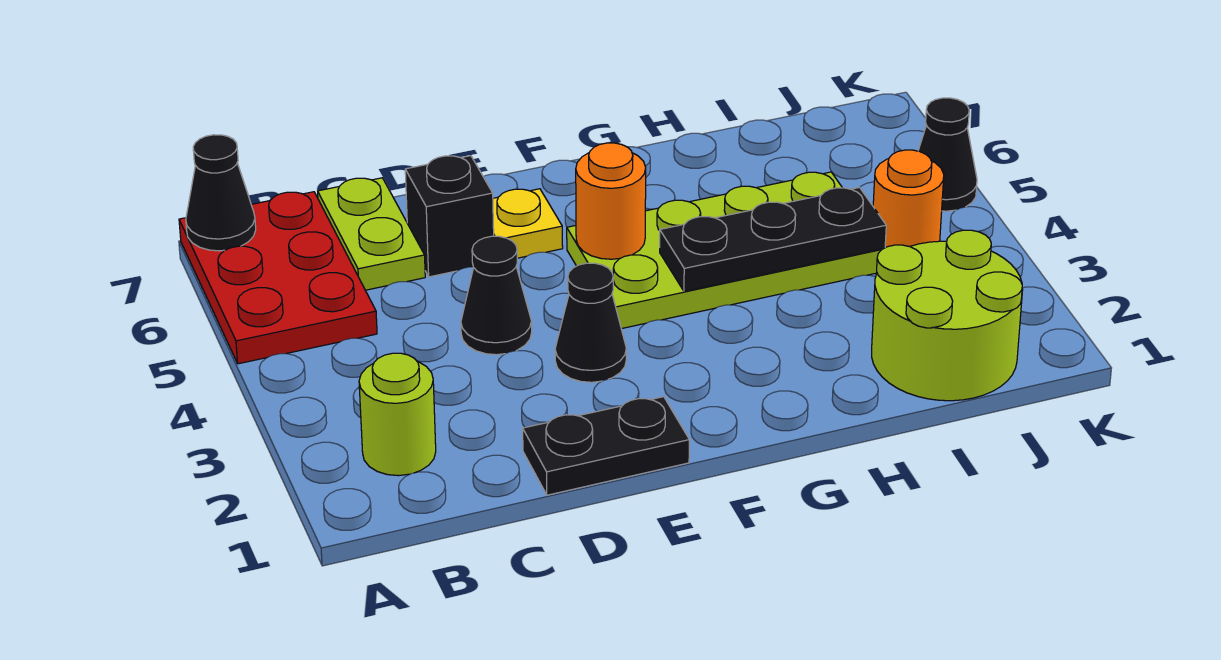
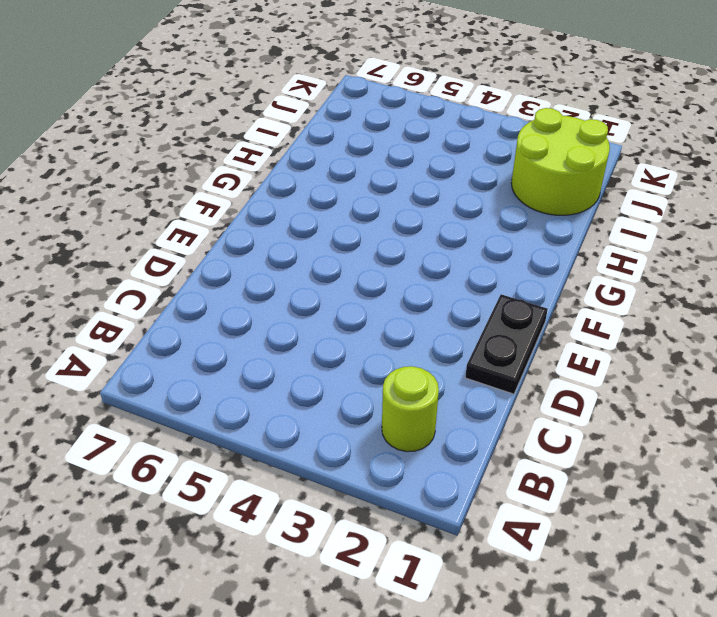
none -> red 2x3 plate [179,192,377,364]
none -> lime 1x2 plate [318,178,425,290]
none -> black 1x1 cone [461,236,532,355]

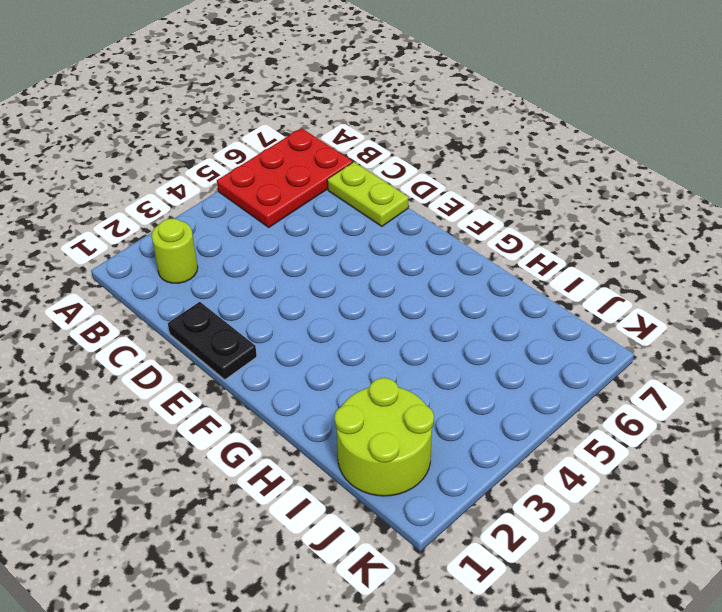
lime 1x2 plate [327,162,408,226] -> lime 1x2 plate turned to [318,178,425,290]
none -> black 1x1 cone [461,236,532,355]
none -> black 1x1 brick [405,156,494,277]
none -> black 1x1 cone [555,263,626,382]

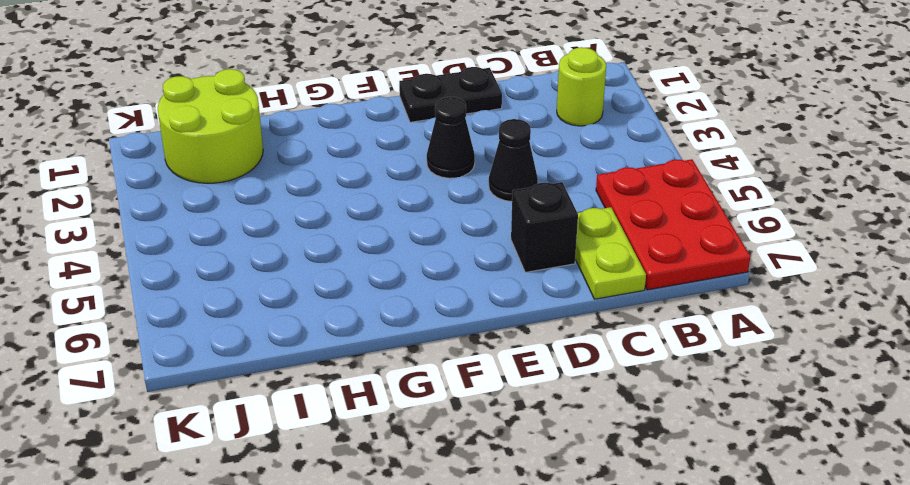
none -> yellow 1x1 plate [493,189,563,258]
none -> lime 2x4 plate [567,172,882,329]
none -> orange 1x1 round brick [873,150,944,248]

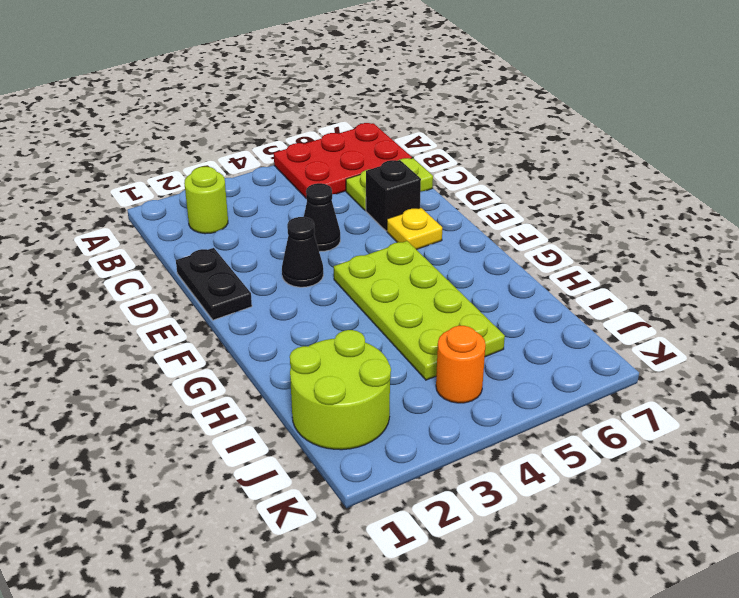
none -> black 1x1 cone [918,98,977,211]
none -> black 1x1 cone [186,135,256,251]
none -> orange 1x1 round brick [576,143,646,259]

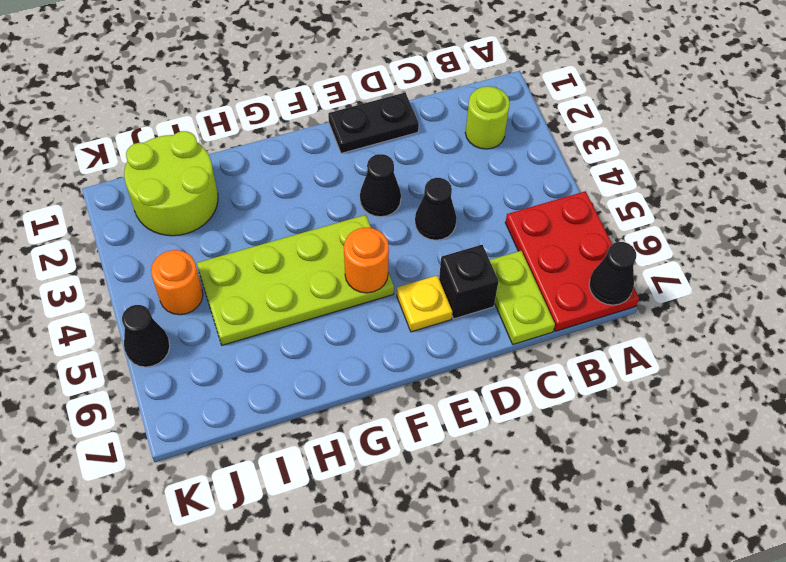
none -> black 1x3 plate [660,187,886,291]

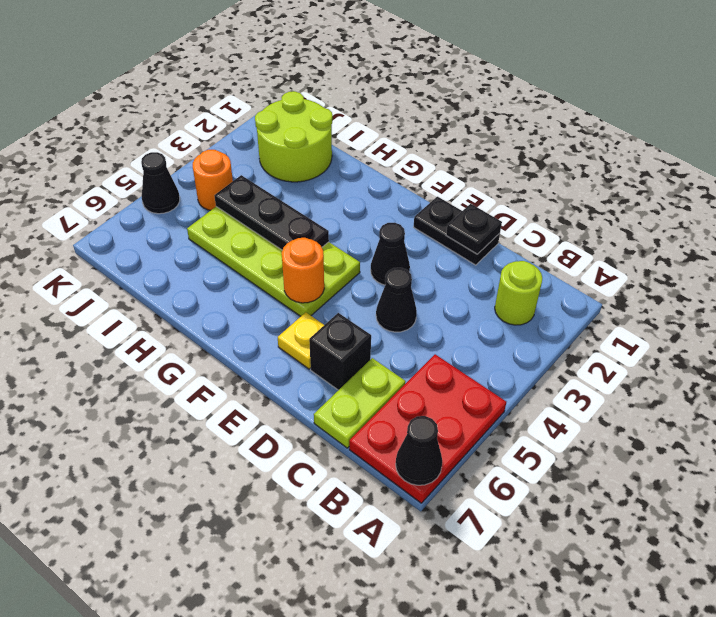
black 1x1 plate [446,204,502,254] -> none

